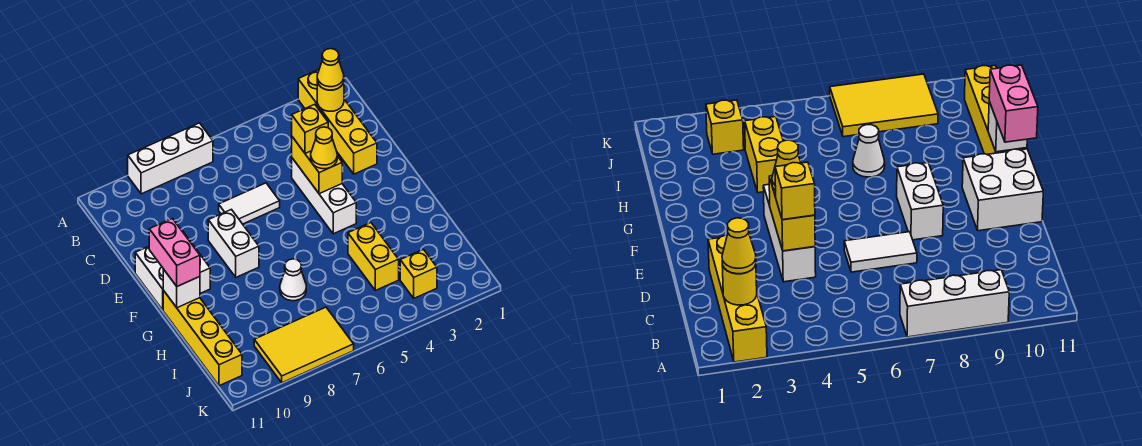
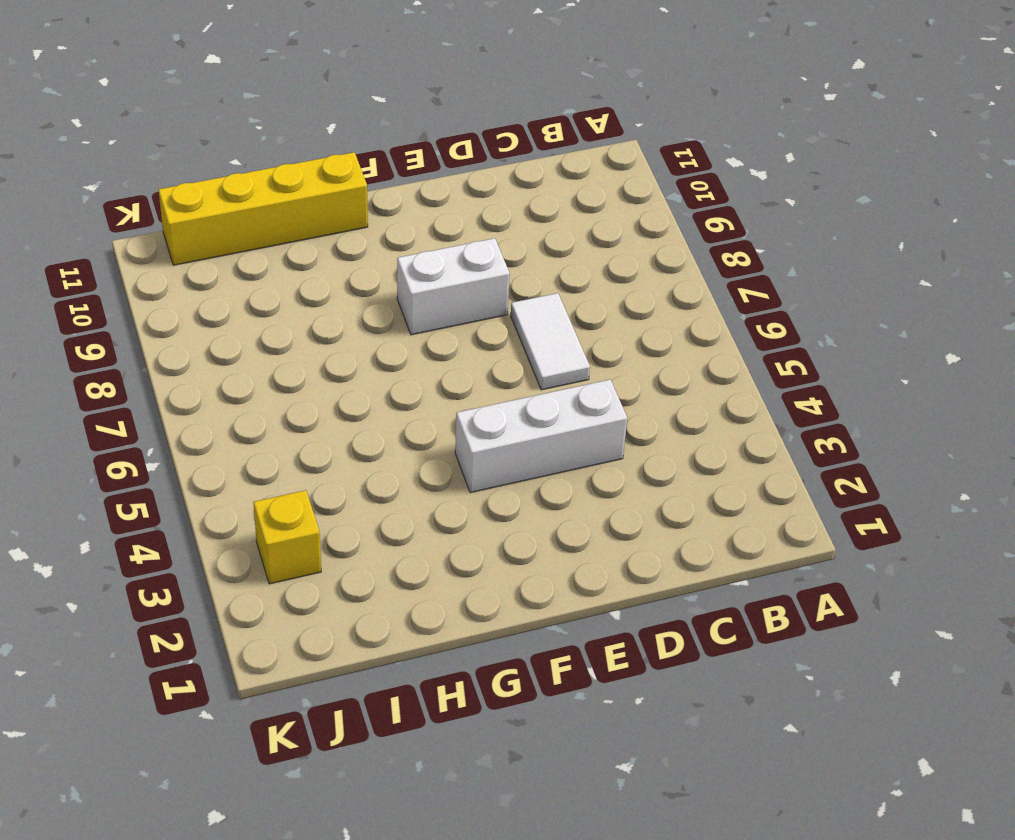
none -> yellow 1x4 brick [298,70,377,174]
none -> white 1x3 brick [128,123,213,194]
none -> white 2x2 brick [135,231,210,310]

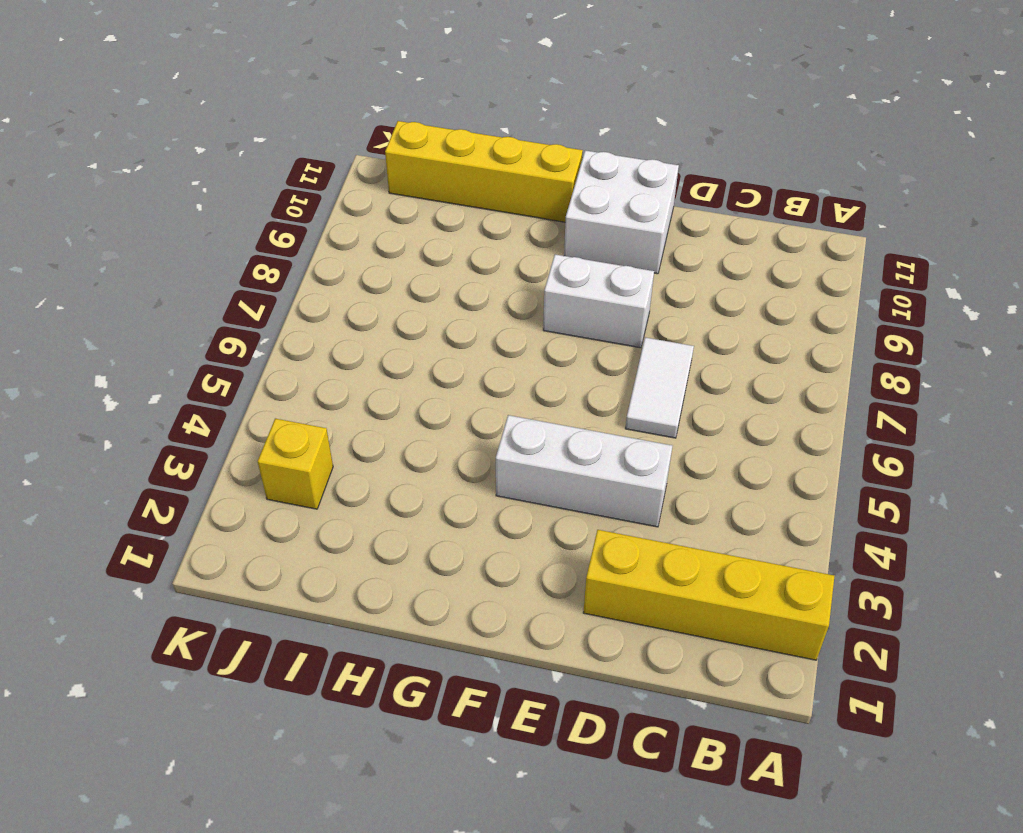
none -> white 1x3 brick [128,123,213,194]
none -> yellow 1x2 brick [348,223,399,290]
none -> white 1x1 cone [280,259,306,301]

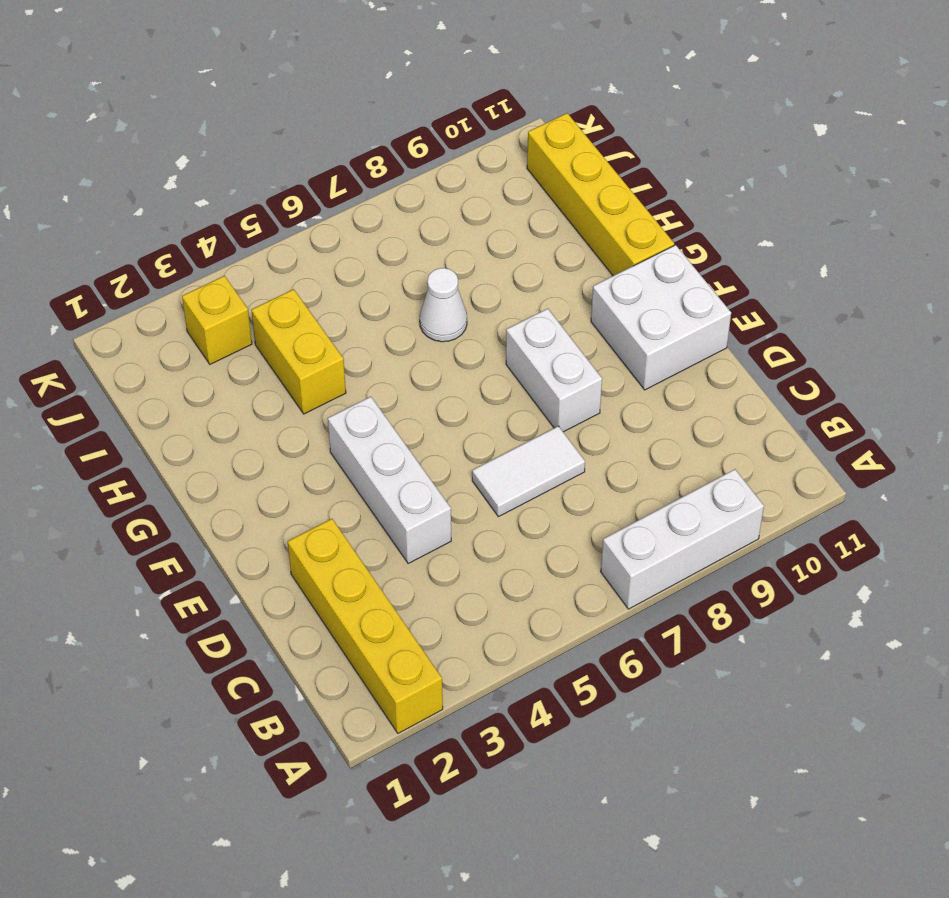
none -> yellow 2x3 tile [254,307,354,383]
none -> yellow 1x1 round brick [317,82,344,111]
none -> yellow 1x2 brick [292,137,342,194]

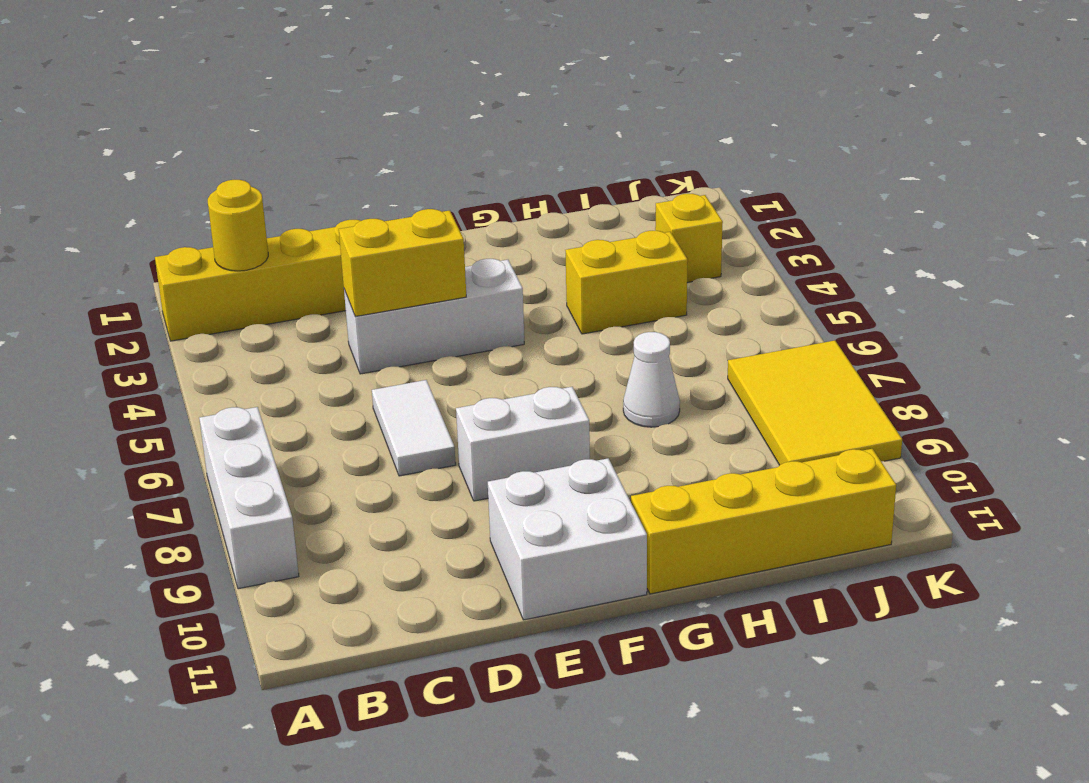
none -> white 1x1 brick [163,269,200,308]
none -> yellow 1x1 cone [317,49,344,90]
none -> yellow 1x1 brick [292,104,328,153]

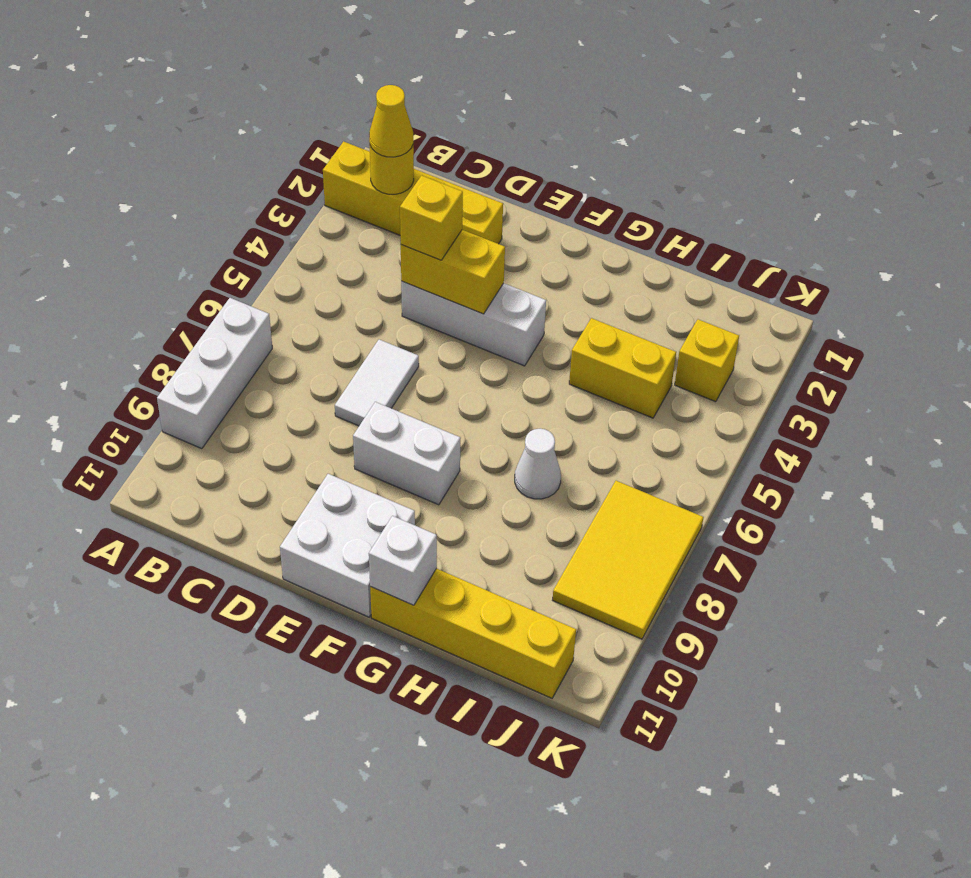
none -> yellow 1x1 cone [311,127,337,169]
none -> pink 1x2 brick [149,219,200,286]

